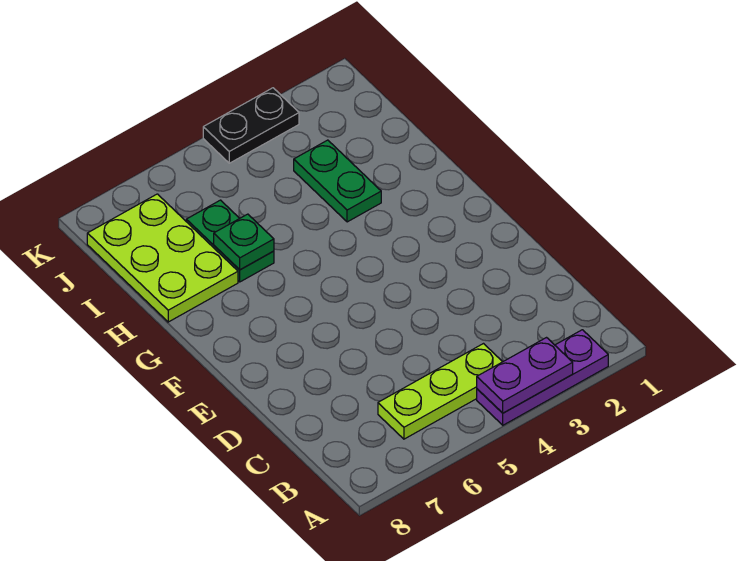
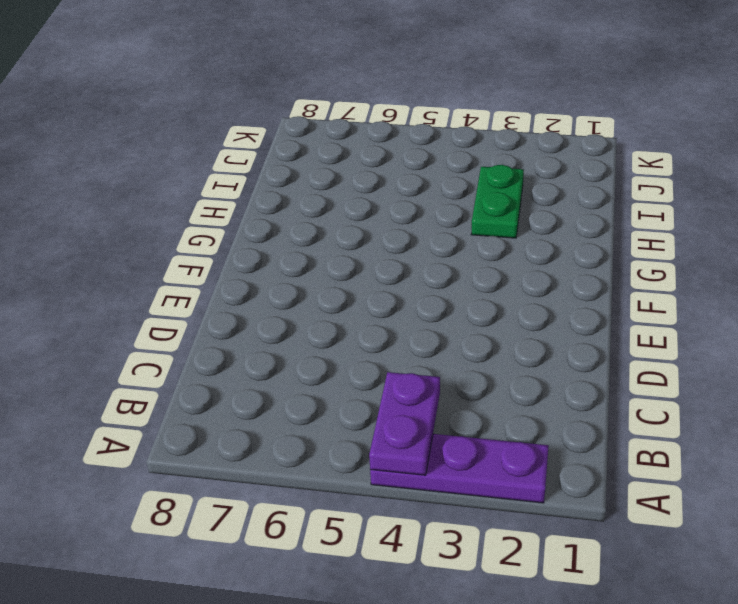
purple 1x2 plate [369,372,440,475] -> purple 1x2 plate turned to [477,338,573,413]
none -> lime 1x3 plate [378,344,502,439]
none -> green 1x2 plate [186,200,274,282]

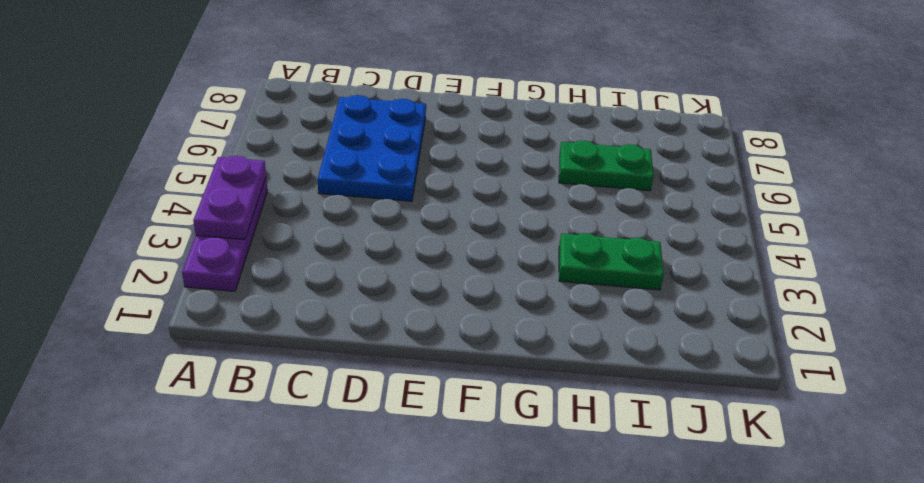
blue 2x3 plate [318,95,426,201] -> none
none -> lime 1x3 plate [378,344,502,439]
none -> lime 2x3 plate [87,194,238,322]

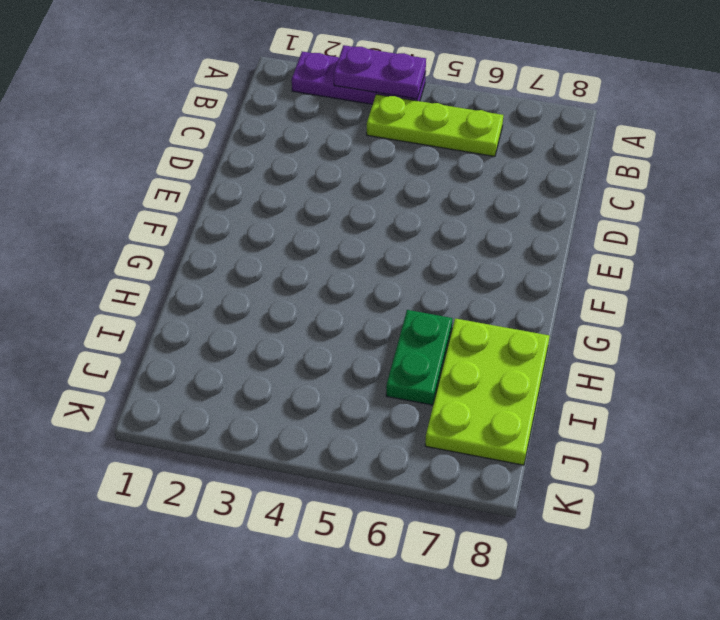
none -> green 1x2 plate [294,140,381,222]
none -> black 1x2 plate [203,88,299,163]

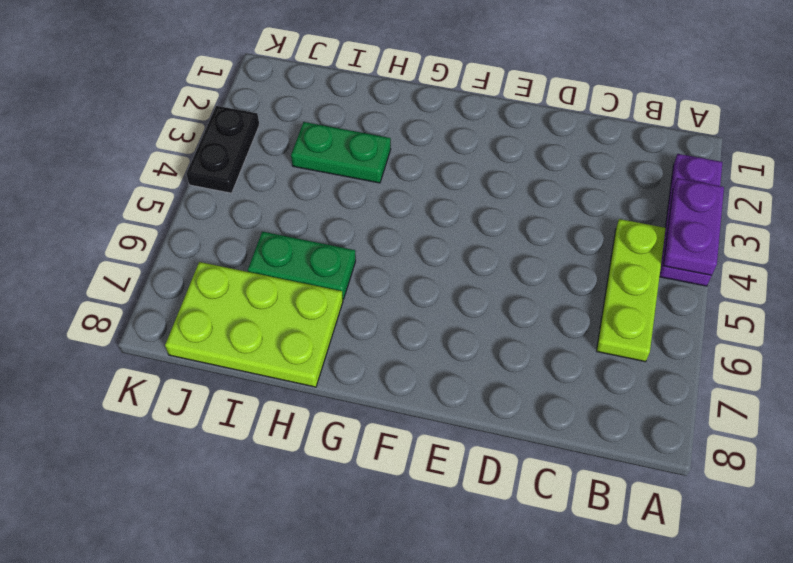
none -> green 1x1 plate [214,214,274,270]

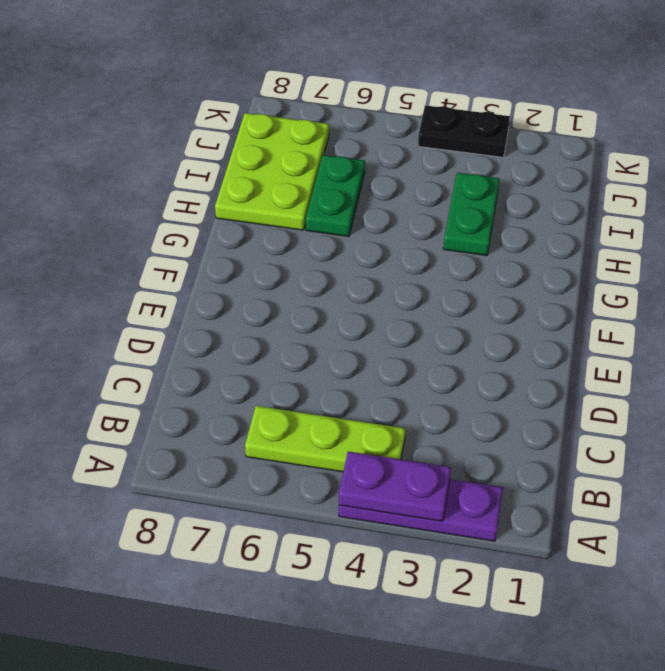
none -> green 1x1 plate [214,214,274,270]

